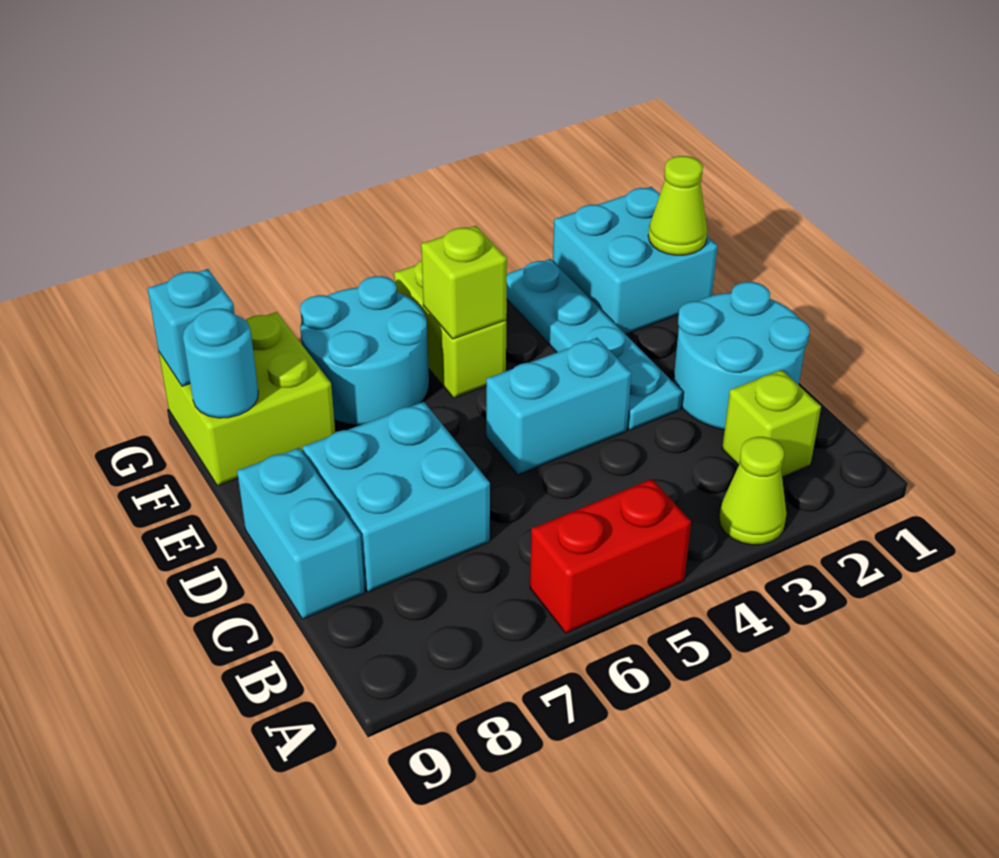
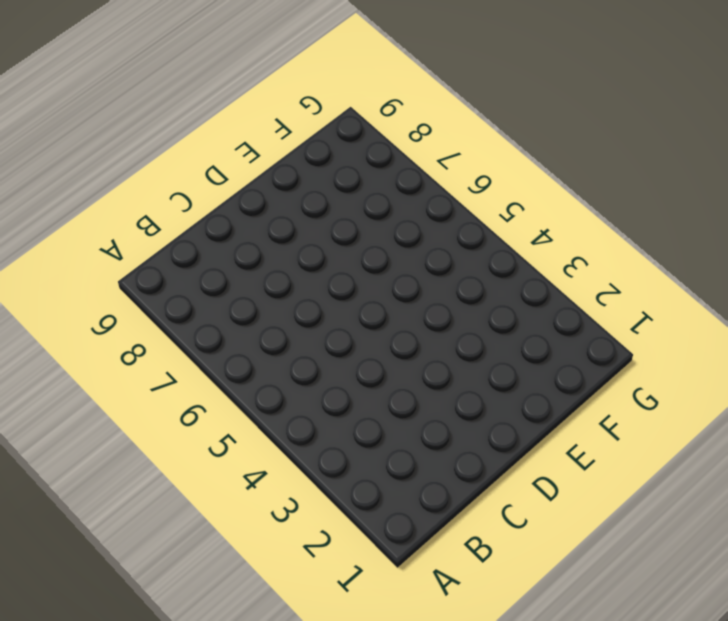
none -> lime 1x1 cone [719,437,787,545]
none -> red 1x2 brick [530,479,691,633]
none -> lime 1x1 brick [722,370,821,477]

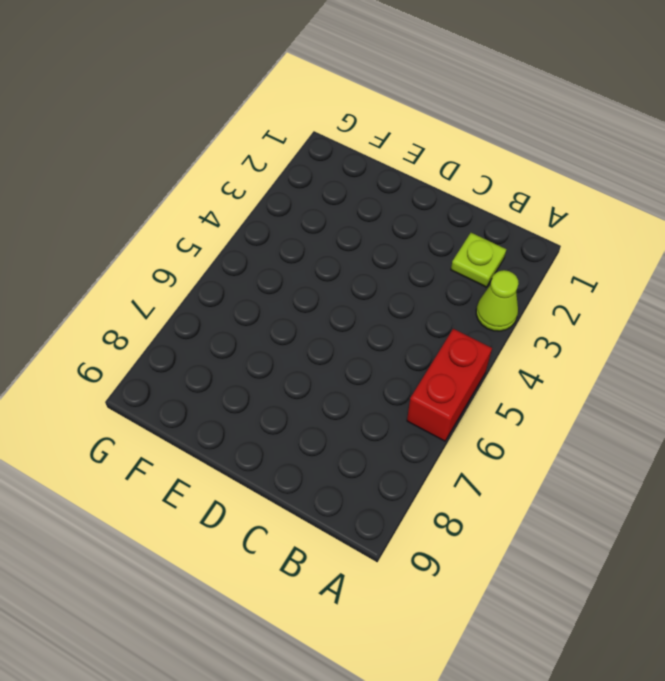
lime 1x1 plate [451,233,506,287] -> lime 1x1 brick [722,370,821,477]
none -> cyan 2x2 round brick [673,282,810,430]
none -> cyan 2x2 brick [302,402,490,592]
none -> cyan 1x2 brick [237,448,365,619]

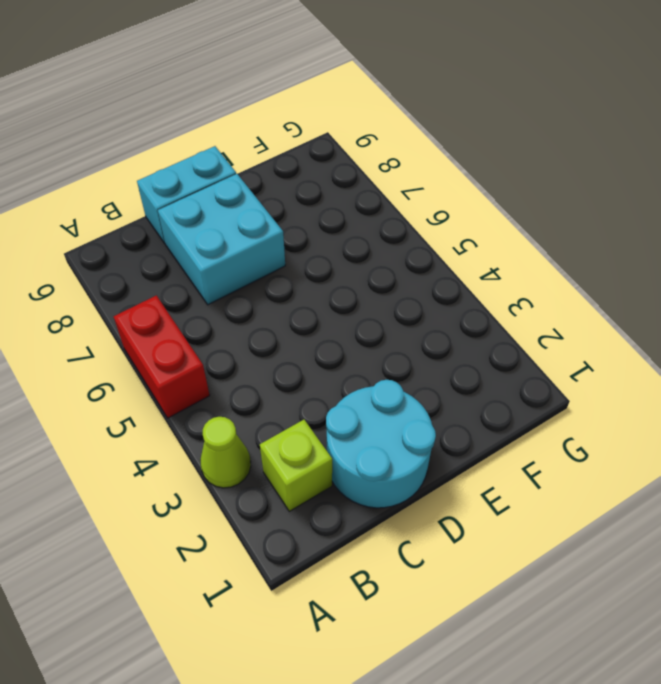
none -> cyan 1x4 plate [507,259,682,430]
none -> cyan 1x2 brick [486,338,631,475]
none -> cyan 2x2 brick [553,187,718,334]

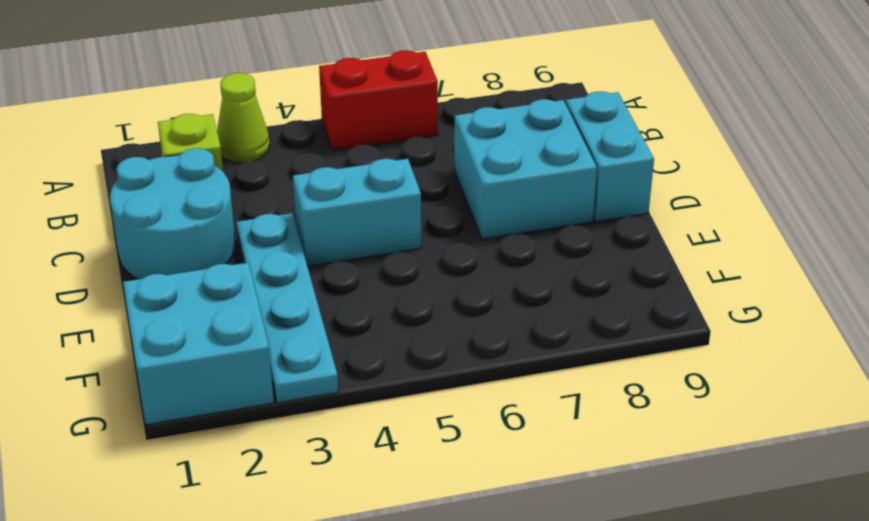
none -> lime 1x2 brick [394,261,506,398]
none -> cyan 2x2 round brick [300,276,429,425]
none -> lime 2x2 brick [159,312,335,486]

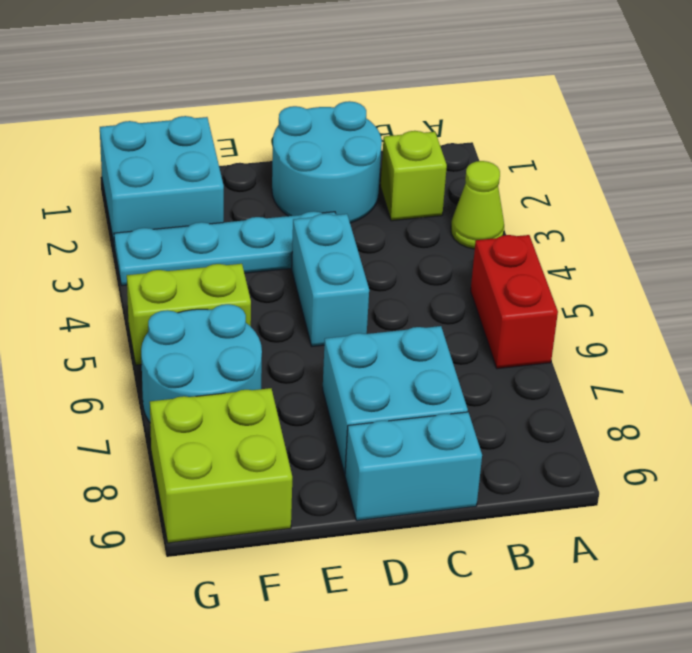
none -> lime 1x1 cone [648,156,707,255]
none -> lime 1x1 brick [421,226,507,339]
none -> cyan 1x1 round brick [183,309,258,418]

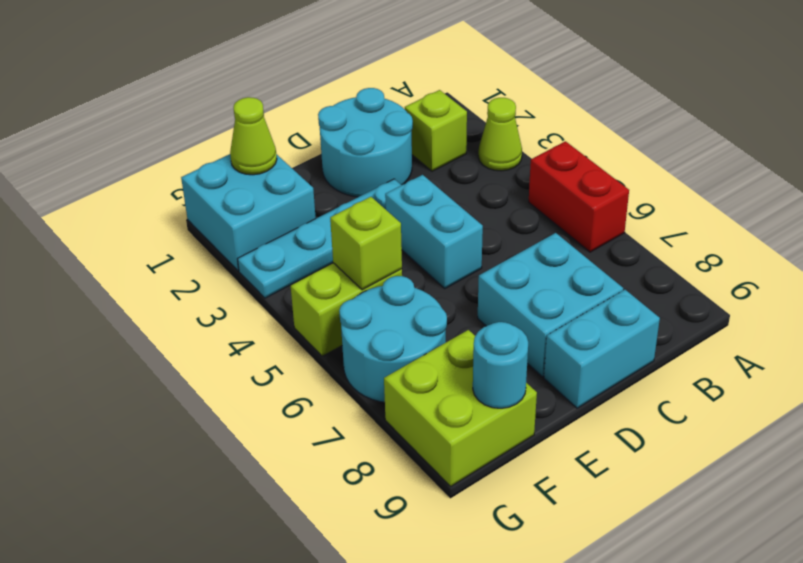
none -> cyan 1x1 brick [148,269,235,386]

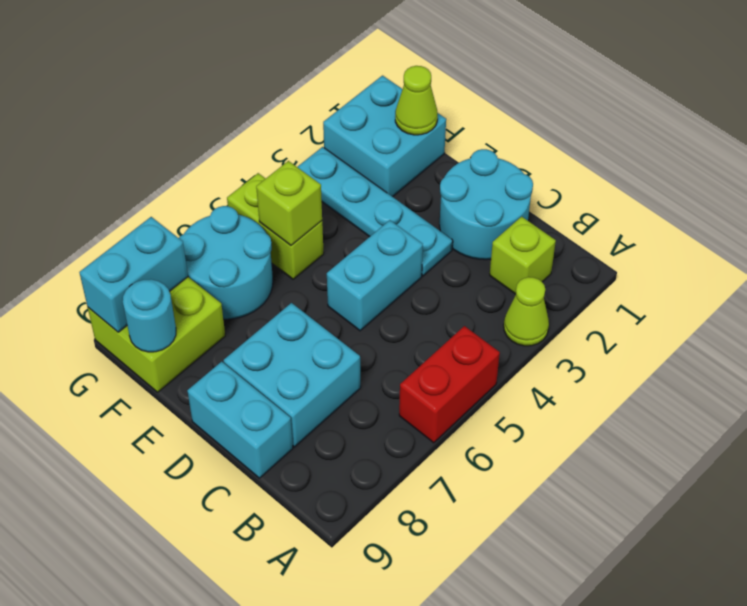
cyan 1x2 brick [79,217,188,332] -> cyan 1x1 brick [148,269,235,386]

